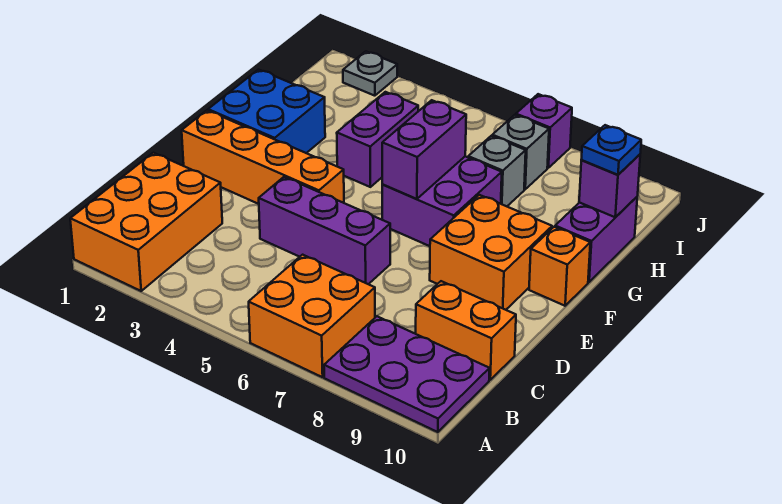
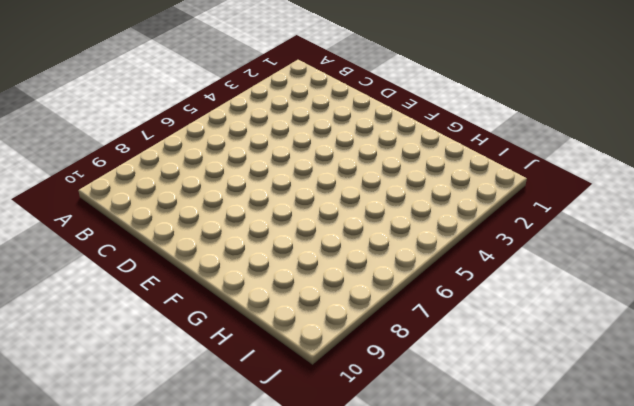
none -> orange 2x3 brick [70,153,222,291]
none -> orange 2x2 brick [249,255,375,377]
none -> purple 2x3 plate [324,316,490,432]

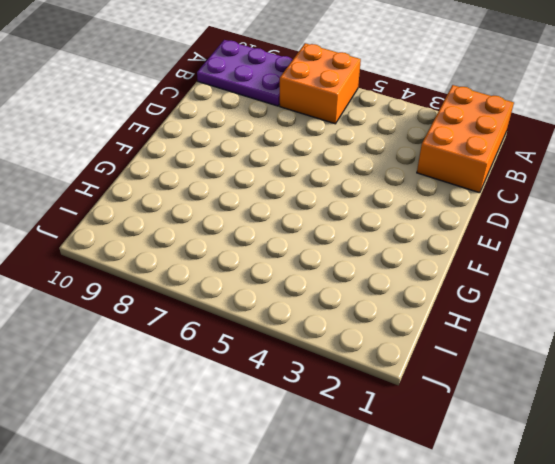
none -> orange 1x2 brick [416,281,516,380]
none -> purple 1x3 brick [259,177,390,284]
none -> orange 1x4 brick [182,110,344,204]

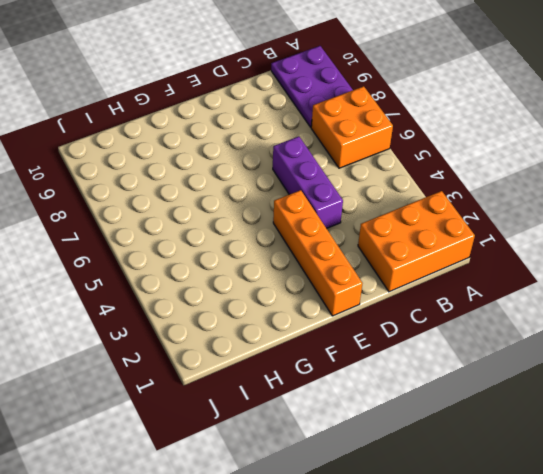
none -> orange 1x2 brick [416,281,516,380]
none -> orange 2x2 brick [430,195,552,310]
none -> blue 2x2 brick [208,70,325,153]

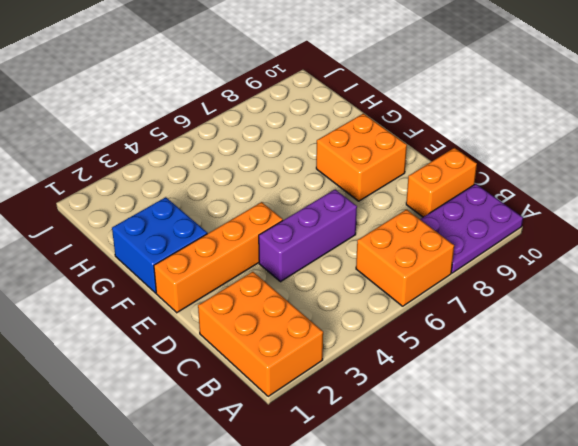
none -> purple 2x2 brick [382,156,502,246]
none -> orange 1x1 brick [529,227,590,306]
none -> purple 1x2 brick [337,92,418,187]

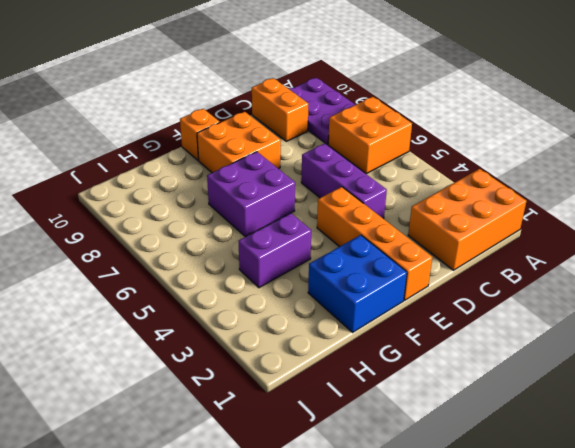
none -> purple 1x2 brick [555,197,637,282]
none -> grey 1x1 brick [468,136,526,206]
none -> grey 1x1 brick [492,115,549,189]

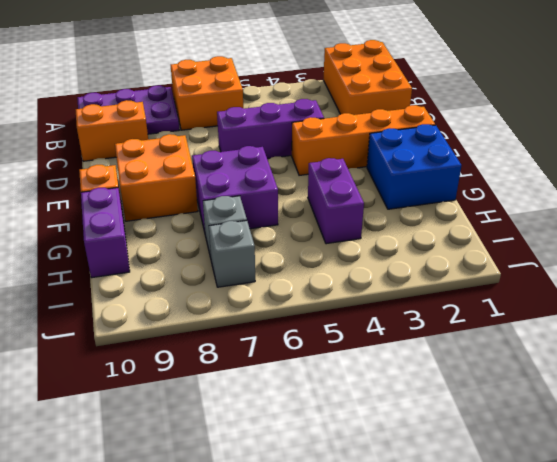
none -> grey 1x1 plate [343,51,397,96]
none -> purple 1x1 brick [516,94,572,168]
none -> purple 1x2 brick [382,100,466,199]

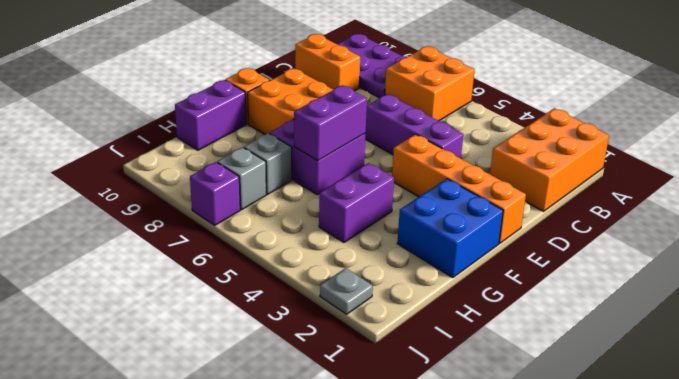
none -> purple 1x1 brick [579,155,640,217]
none -> blue 1x1 plate [581,125,641,175]

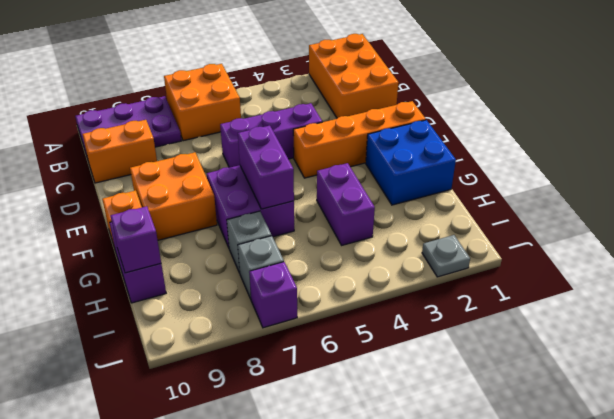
none -> blue 1x1 plate [581,125,641,175]

